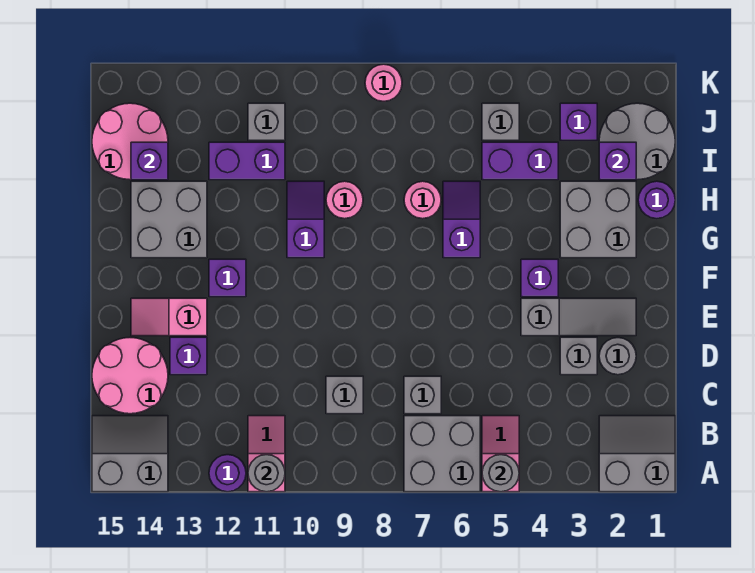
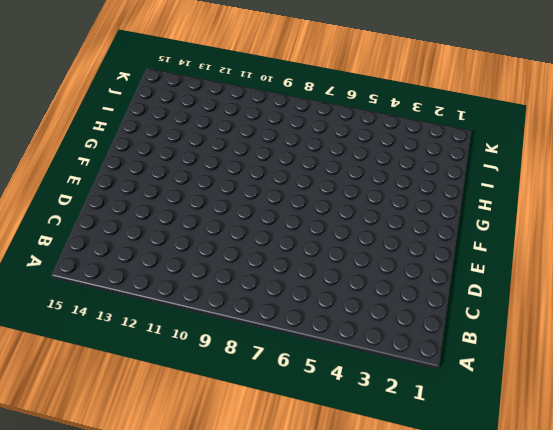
none -> grey 2x2 slope [599,416,675,492]
none -> pink 1x2 slope [482,416,519,492]
none -> grey 2x2 brick [404,416,480,492]
none -> pink 1x2 slope [248,416,285,492]

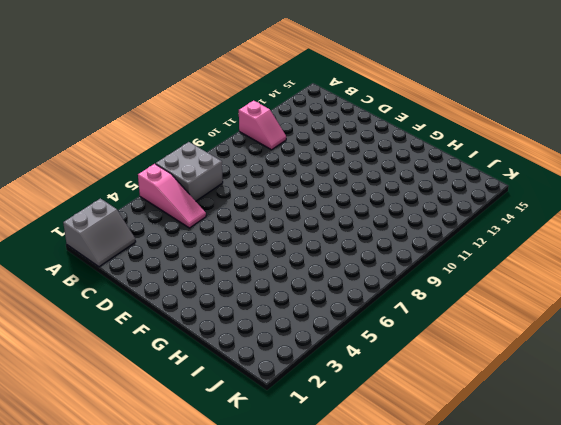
pink 1x3 slope [138,164,206,228] -> pink 1x2 slope [482,416,519,492]
none -> purple 1x1 round brick [209,455,246,492]
none -> grey 2x2 slope [92,416,168,492]
none -> grey 1x1 brick [404,376,441,414]
none -> grey 1x1 brick [326,376,363,414]

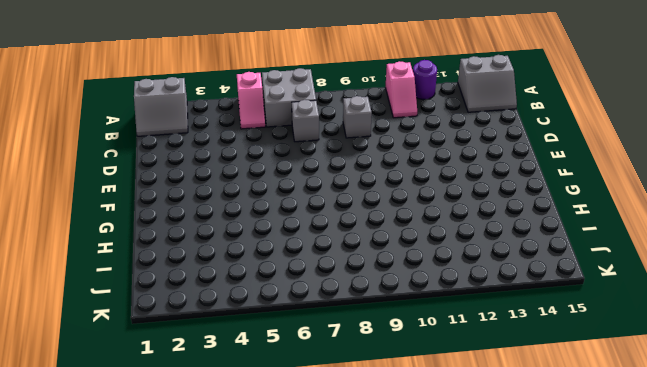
none -> pink 2x2 round brick [92,338,168,414]
none -> grey 1x1 round brick [599,338,636,375]
none -> grey 1x1 brick [560,337,597,375]
none -> purple 1x1 brick [170,337,207,375]

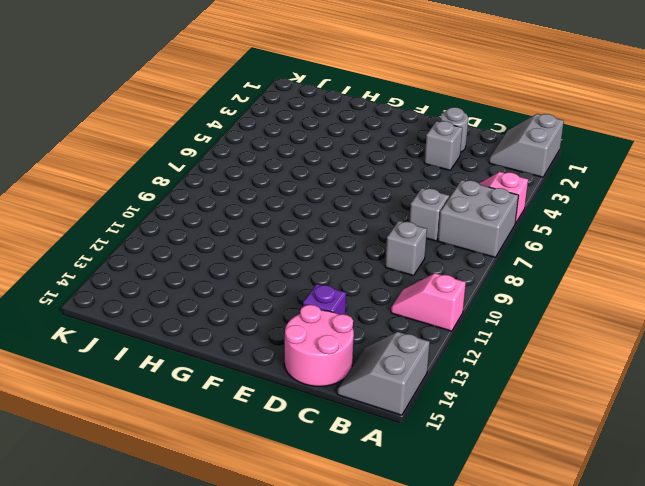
none -> purple 1x1 round brick [209,455,246,492]
none -> grey 1x3 slope [521,298,636,336]
none -> pink 1x2 slope [131,298,207,336]
none -> purple 1x1 brick [521,259,558,297]

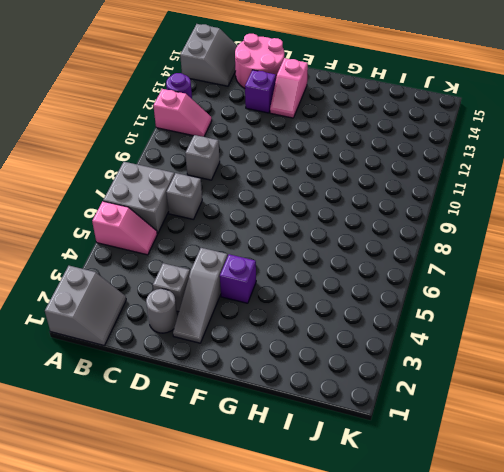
pink 1x2 slope [270,58,308,118] -> pink 1x2 slope turned to [131,298,207,336]
none -> purple 1x1 brick [209,259,246,297]
none -> grey 2x2 brick [560,181,636,258]
none -> purple 1x2 slope [443,181,480,258]
none -> purple 1x2 slope [287,181,324,258]

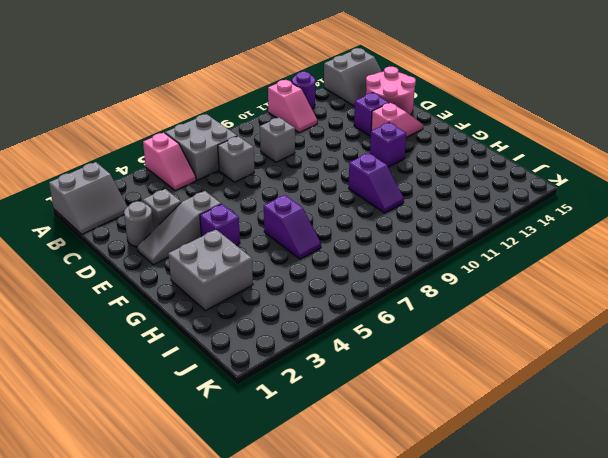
none -> grey 2x2 brick [131,181,207,258]
none -> purple 1x1 round brick [638,181,675,218]
none -> pink 1x1 round brick [404,181,441,219]
none -> pink 1x1 round brick [326,181,363,219]

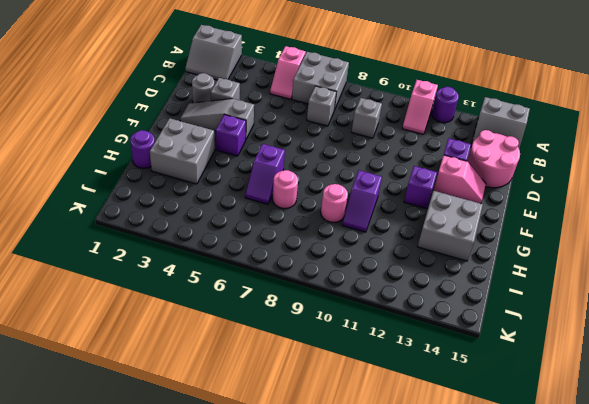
none -> grey 2x2 round brick [599,103,675,179]
none -> purple 1x2 brick [482,142,558,180]
none -> purple 1x2 brick [209,142,285,180]
none -> pink 2x2 round brick [92,103,168,179]

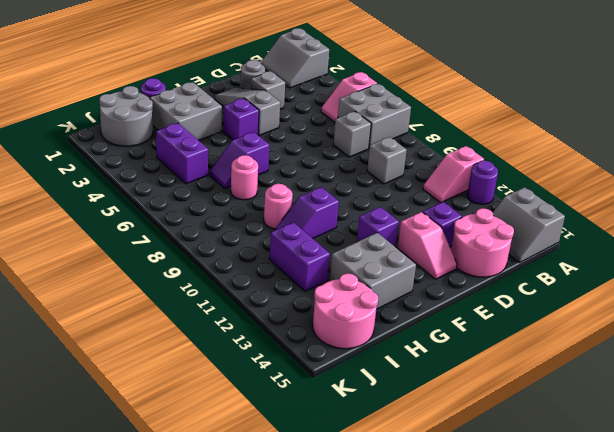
none -> purple 1x1 brick [560,103,597,140]
none -> grey 1x1 brick [482,103,519,140]
none -> grey 1x1 brick [248,103,285,140]
none -> pink 1x1 round brick [365,64,402,101]

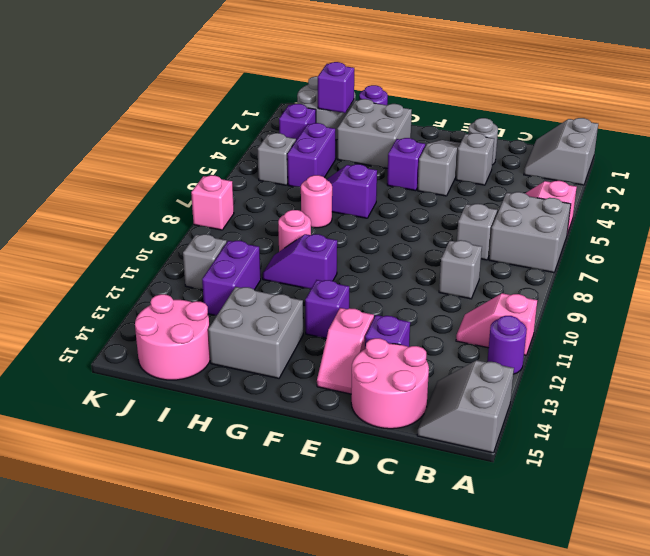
pink 1x1 brick [191,175,234,230] -> pink 1x1 round brick [365,64,402,101]
none -> grey 1x1 round brick [482,455,519,492]
none -> grey 1x1 round brick [248,455,285,492]
none -> purple 1x1 brick [131,142,168,180]

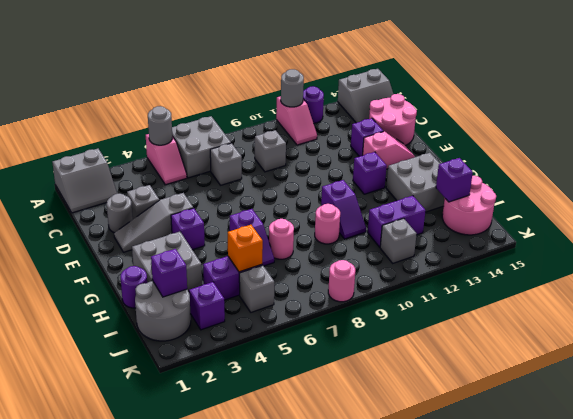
orange 1x1 brick [228,225,263,272] -> none

